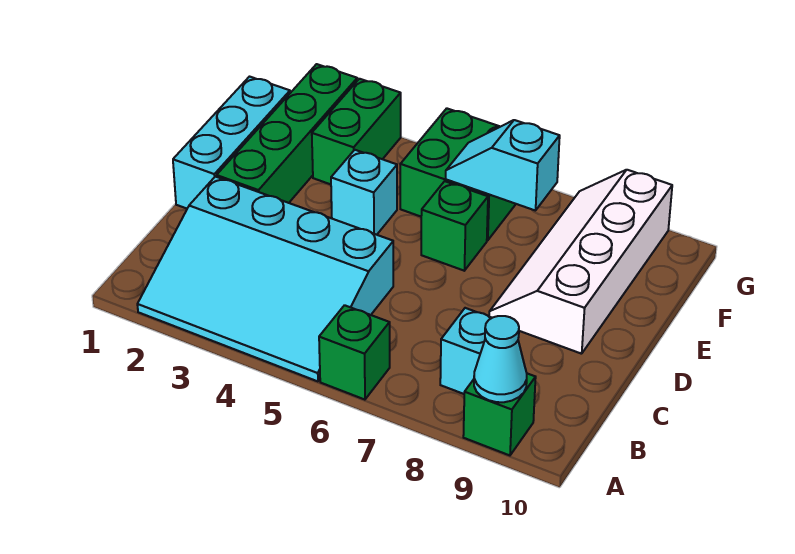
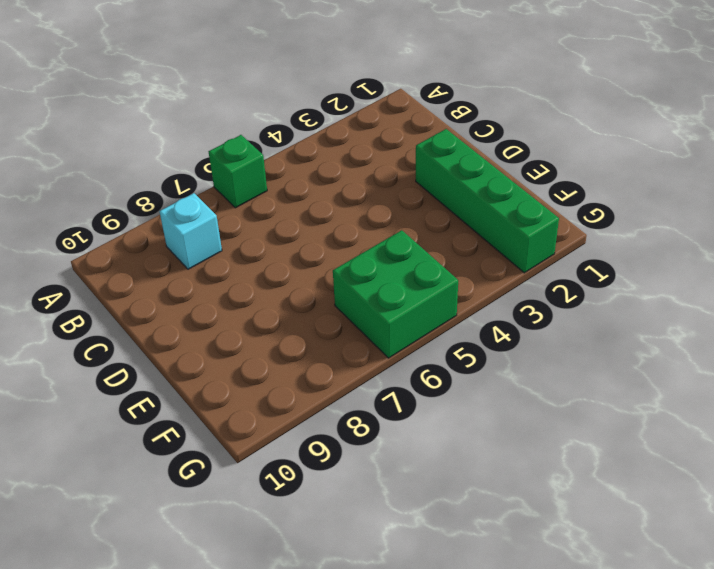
none -> cyan 3x4 slope [137,176,393,381]
none -> green 1x1 brick [463,374,536,455]
none -> cyan 1x3 brick [173,77,290,209]

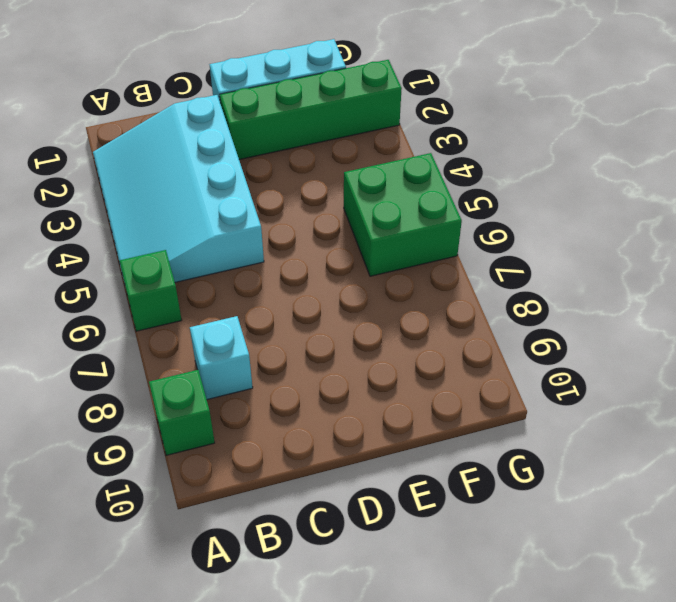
none -> white 2x4 slope [489,170,672,354]
none -> cyan 1x1 brick [331,150,397,235]
none -> green 1x1 brick [421,181,488,271]

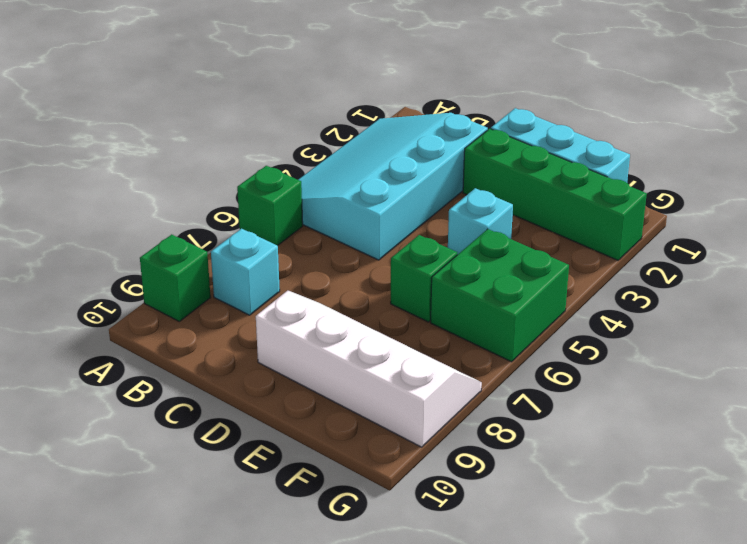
none -> green 1x2 brick [312,79,401,184]
none -> cyan 1x1 cone [474,316,527,402]
none -> cyan 1x2 slope [446,120,560,211]

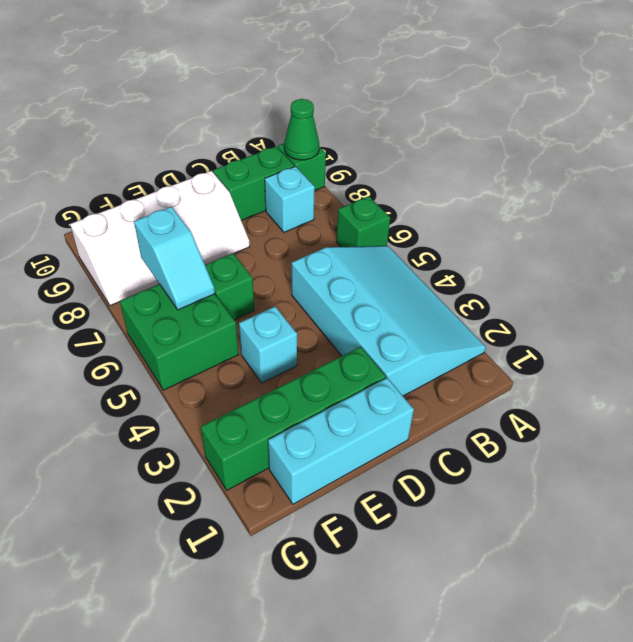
green 1x1 cone [284,99,319,160] -> cyan 1x1 cone [474,316,527,402]
green 1x2 brick [213,146,295,221] -> green 1x2 brick moved to [312,79,401,184]

